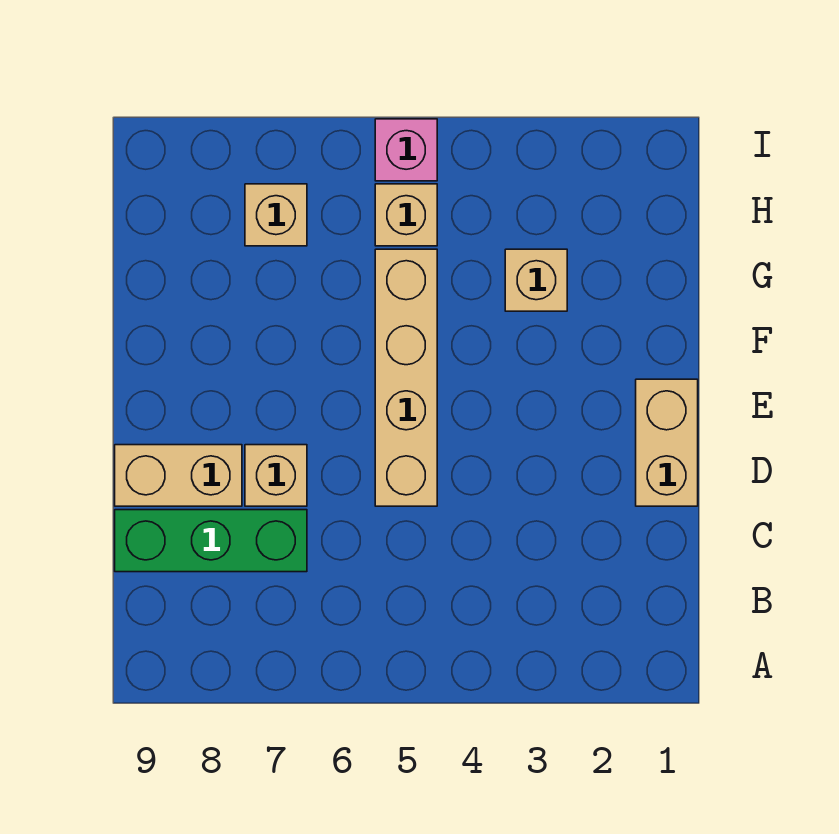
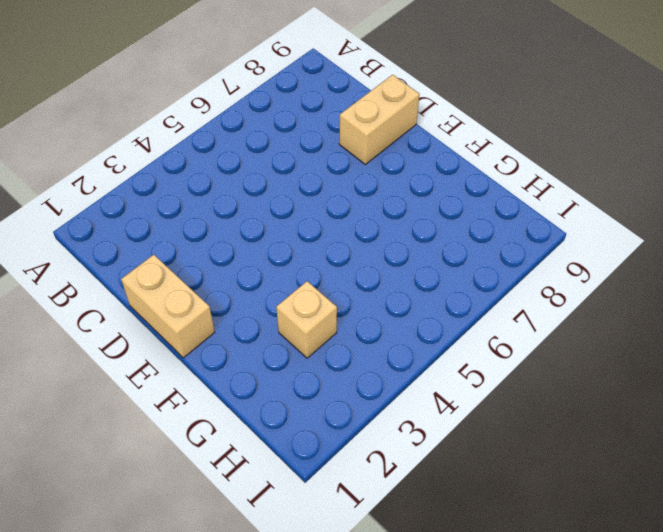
none -> green 1x3 brick [115,510,307,572]
none -> tan 1x4 brick [375,249,437,506]

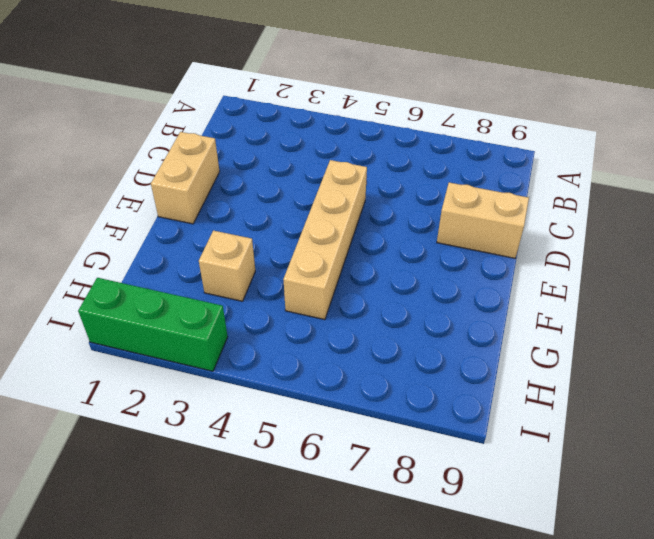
green 1x3 brick [78,278,228,371] -> green 1x3 brick moved to [115,510,307,572]
none -> tan 1x1 brick [245,445,307,506]
none -> tan 1x1 brick [375,184,437,246]

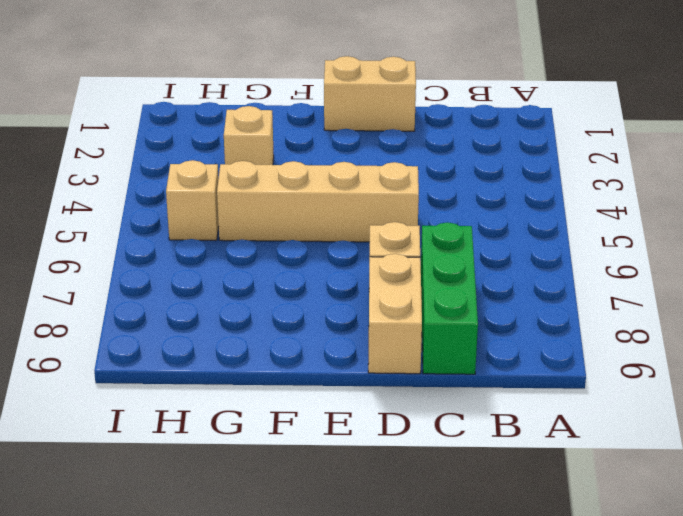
none -> tan 1x1 brick [245,184,307,246]
none -> pink 1x1 brick [375,119,437,181]

